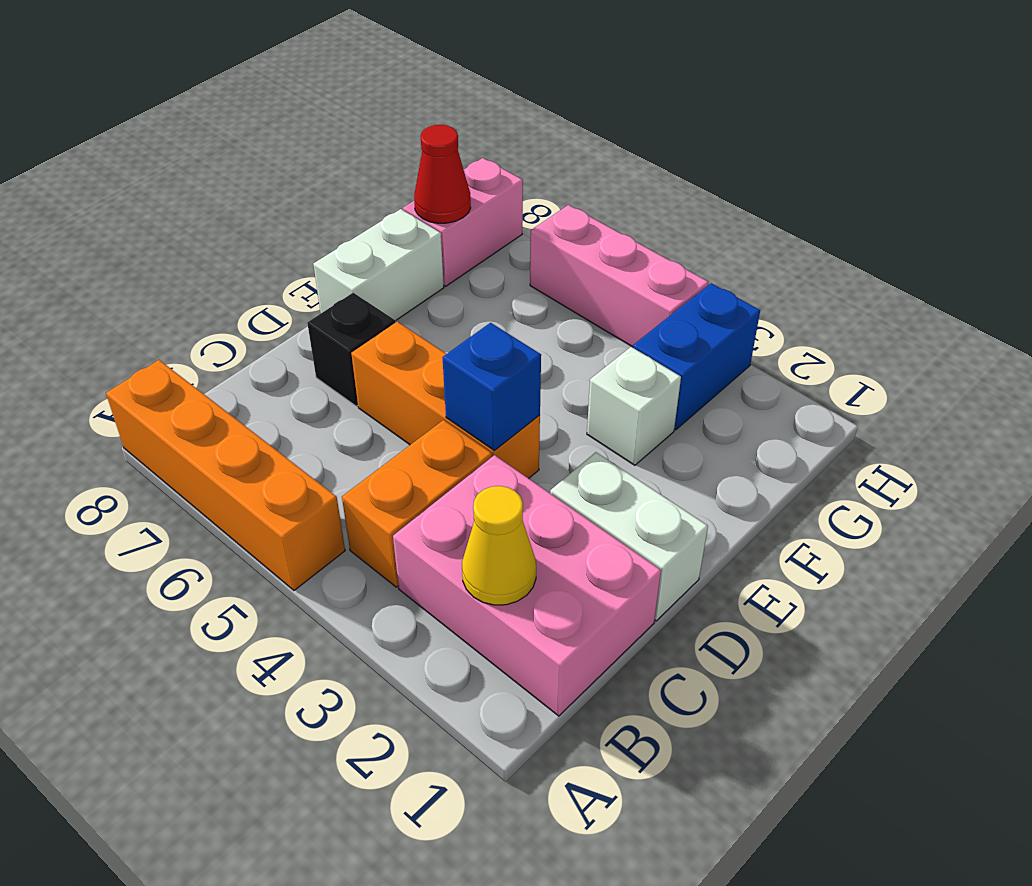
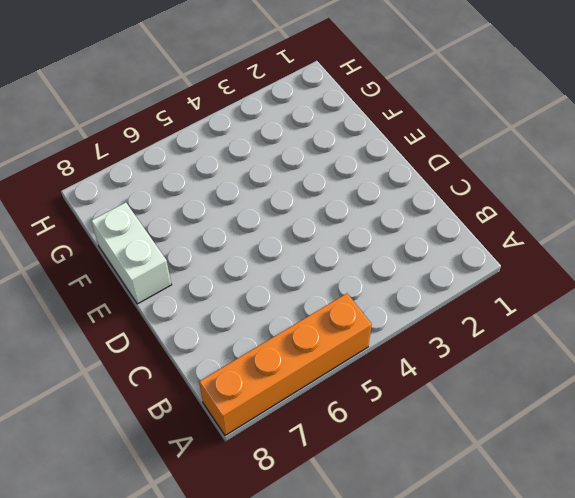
none -> pink 2x3 brick [393,455,661,716]
none -> orange 1x2 brick [342,420,492,587]
none -> white 1x2 brick [550,452,708,621]

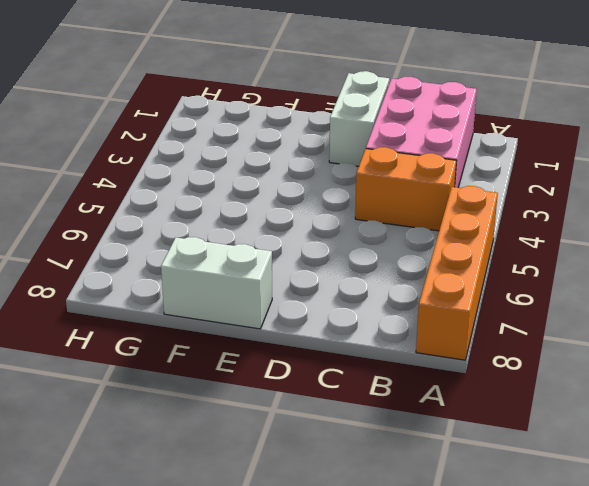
none -> orange 1x3 brick [351,322,540,478]
none -> black 1x1 brick [307,293,395,406]
none -> white 1x1 brick [587,347,681,465]

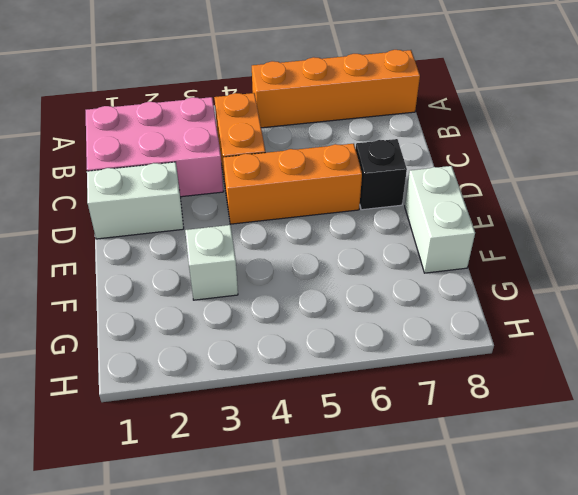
none -> blue 1x2 brick [633,283,760,430]
none -> pink 1x2 brick [403,158,523,286]
none -> pink 1x3 brick [530,205,709,347]

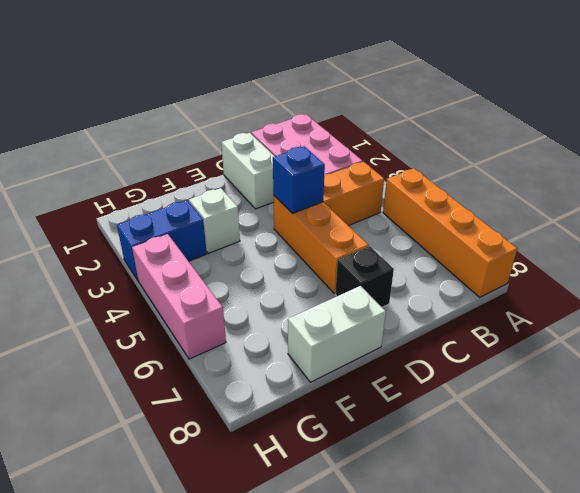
none -> pink 1x2 brick [403,158,523,286]
none -> yellow 1x1 cone [462,486,536,605]
none -> red 1x1 cone [414,125,471,223]

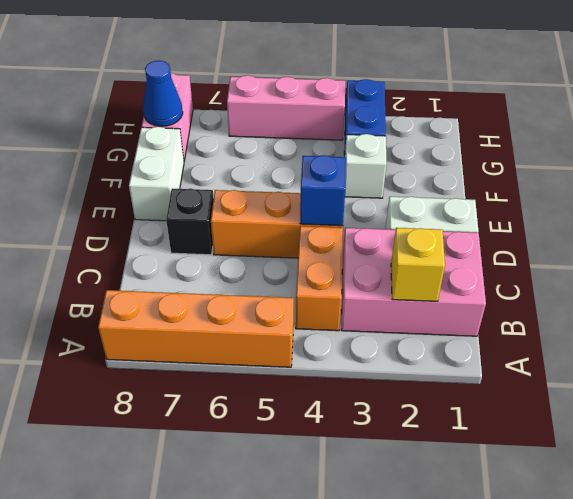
yellow 1x1 brick [391,228,445,301] -> yellow 1x1 cone [462,486,536,605]
blue 1x1 cone [143,61,183,126] -> red 1x1 cone [414,125,471,223]

